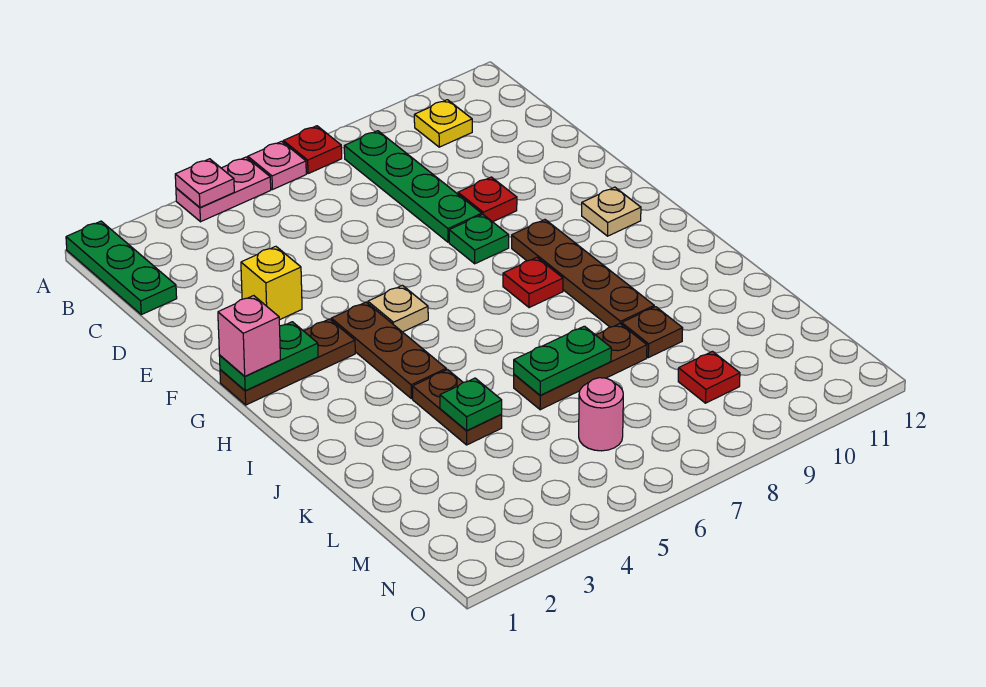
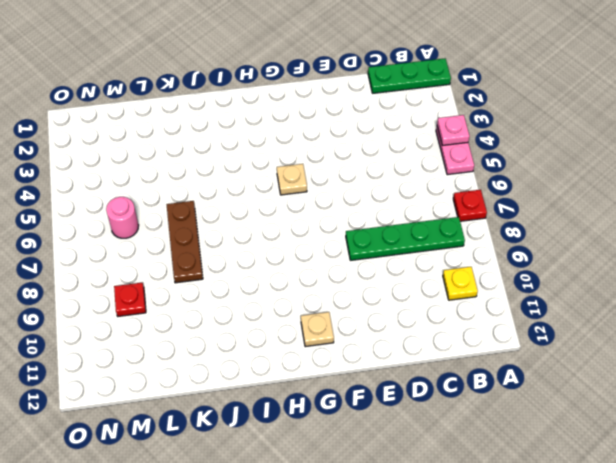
none -> pink 1x1 plate [248,141,306,190]
none -> yellow 1x1 brick [241,246,302,320]
none -> red 1x1 plate [458,177,517,222]

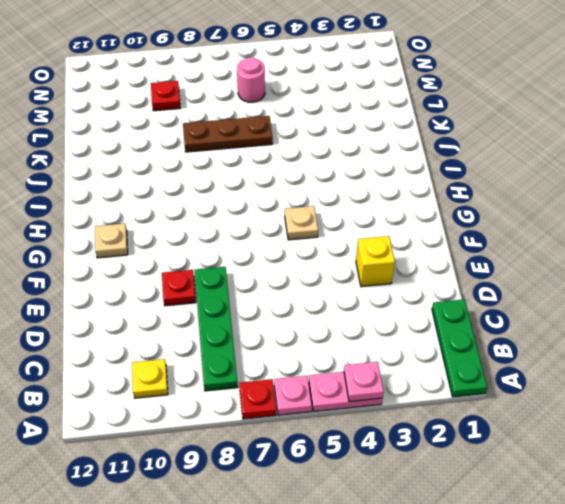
none -> green 1x1 plate [449,214,509,264]
none -> brown 1x3 plate [220,319,355,405]
none -> brown 1x3 plate [331,302,446,399]

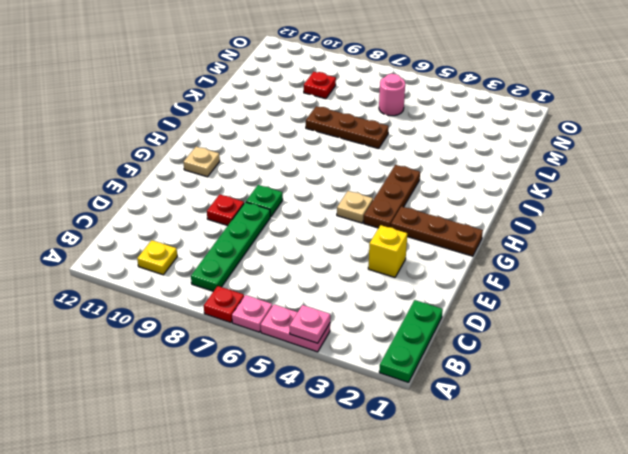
none -> brown 1x4 plate [512,220,654,327]
none -> red 1x1 plate [503,257,563,308]
none -> brown 1x2 plate [412,370,502,445]

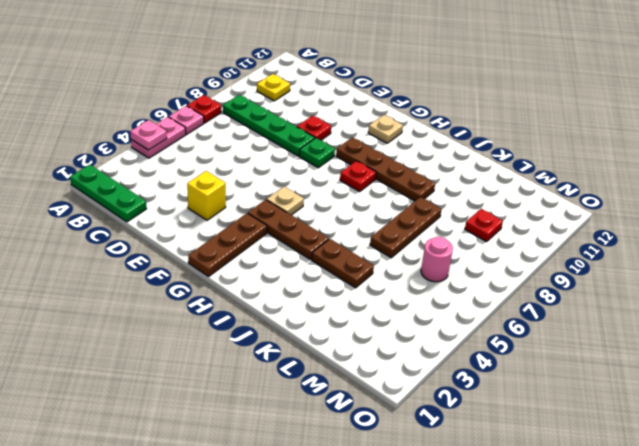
none -> brown 1x1 plate [622,307,683,358]
none -> green 1x2 plate [219,322,318,391]
none -> green 1x1 plate [440,378,502,430]

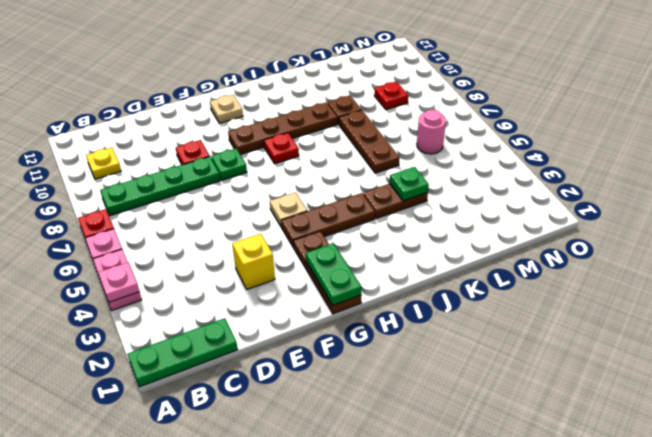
none -> green 1x2 plate [514,326,611,395]
none -> pink 1x1 brick [218,296,280,376]

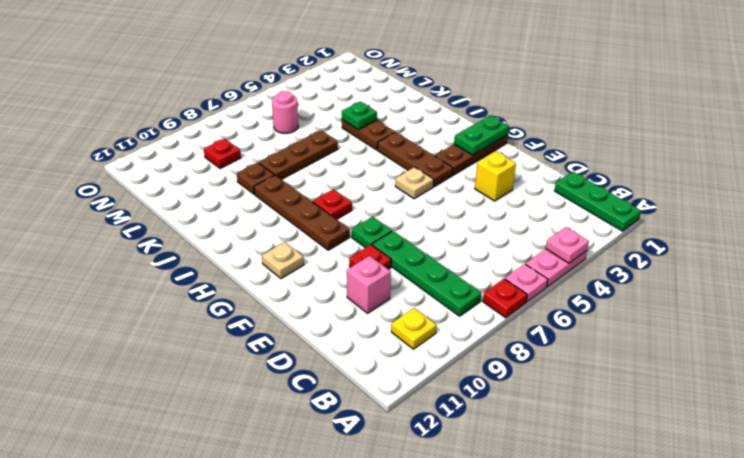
pink 1x1 brick [347,256,391,313] -> pink 1x1 brick moved to [218,296,280,376]
none -> green 1x2 plate [514,326,611,395]

